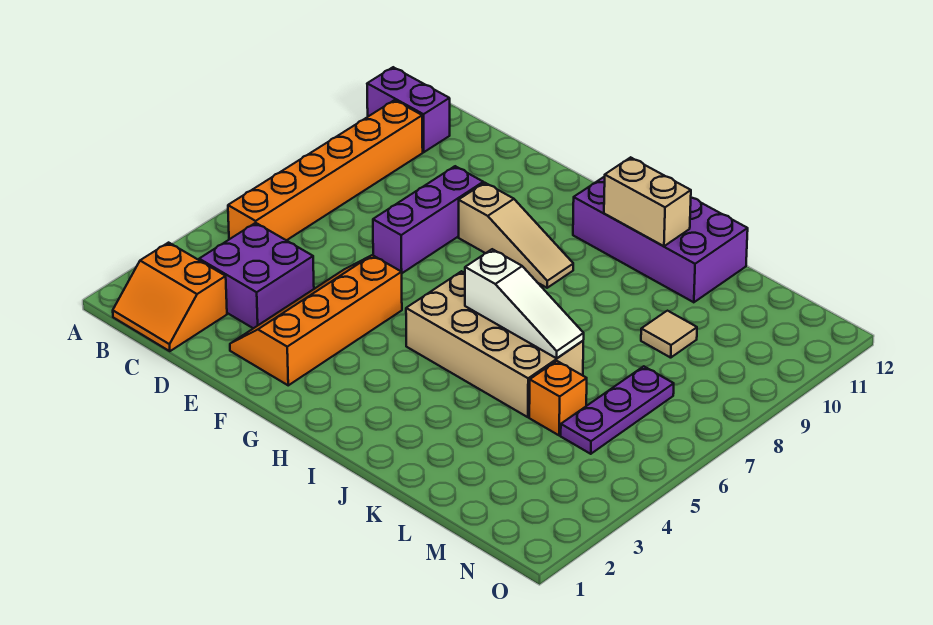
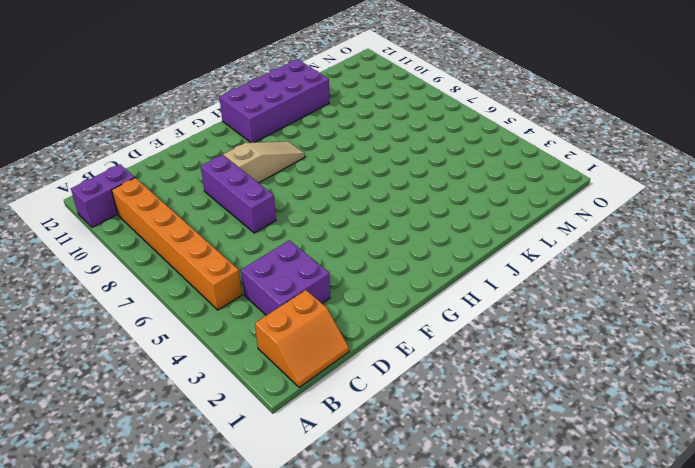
none -> orange 2x4 slope [230,255,402,385]
none -> tan 2x4 brick [406,271,583,417]
none -> orange 1x1 brick [529,361,587,435]

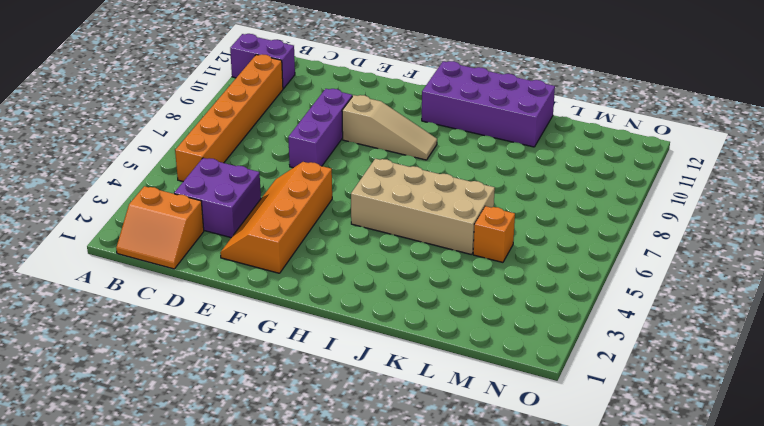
none -> tan 1x1 tile [641,311,697,358]
none -> purple 1x3 plate [561,366,674,454]
none -> white 1x3 slope [465,249,584,358]

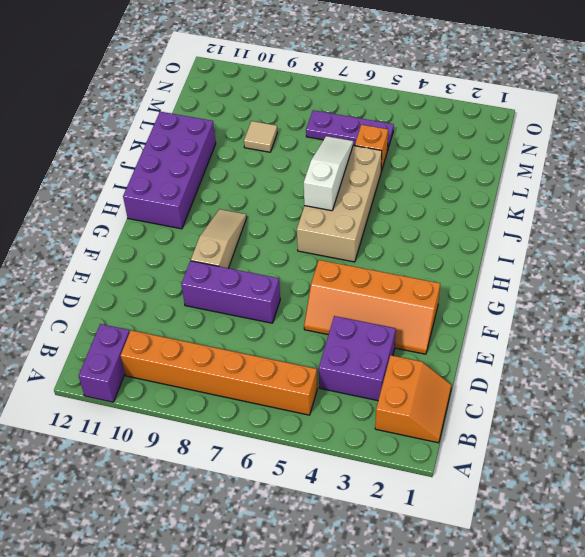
none -> tan 1x2 brick [604,157,691,246]

